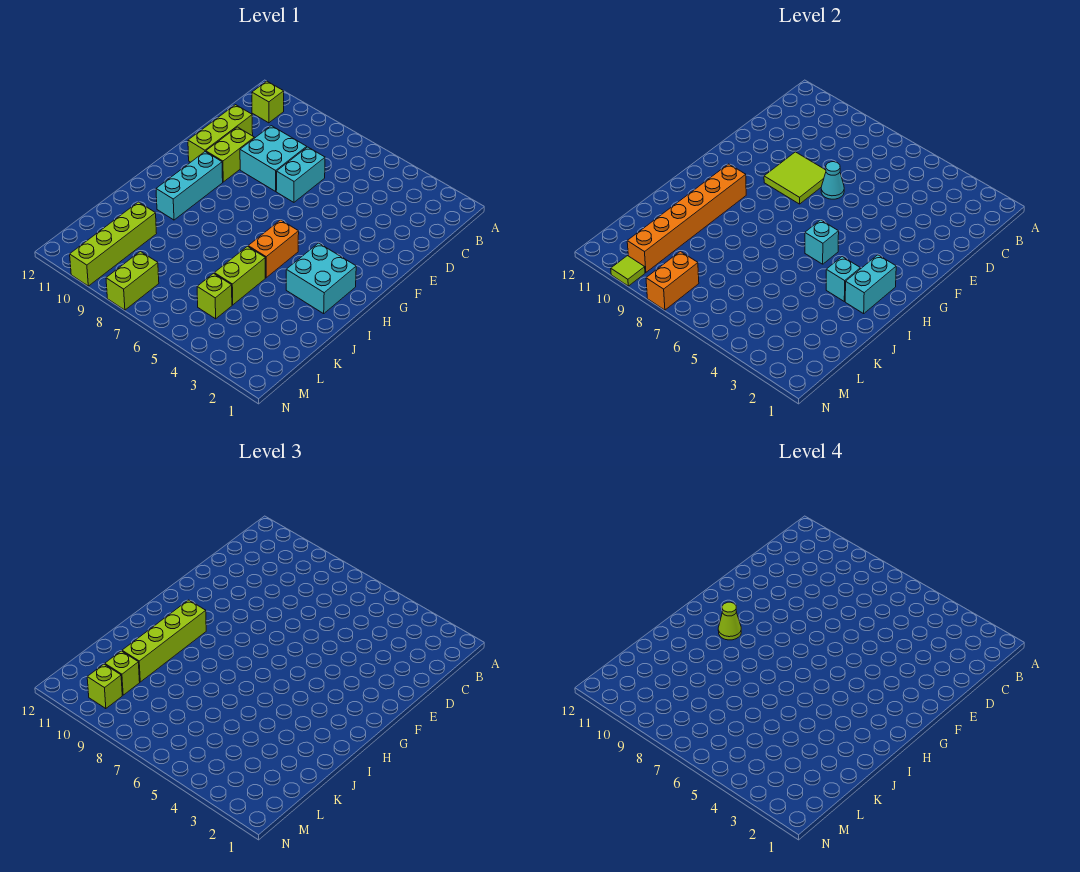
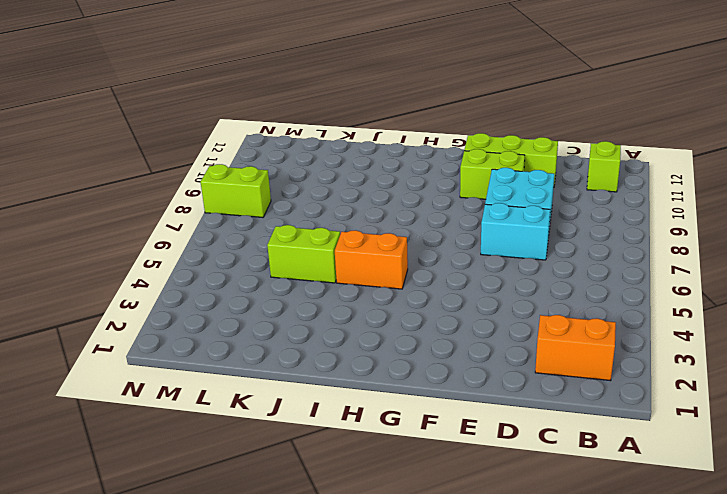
orange 1x2 brick [535,315,616,381] -> orange 1x2 brick moved to [646,251,699,310]
none -> cyan 1x3 brick [156,152,223,220]
none -> cyan 2x2 brick [286,243,356,314]
none -> lime 1x4 brick [70,202,157,286]

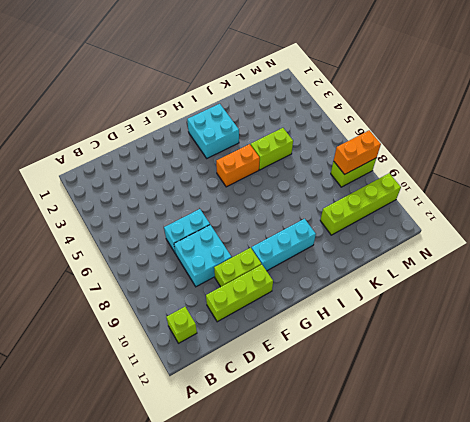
none -> lime 1x1 brick [197,273,232,319]
none -> cyan 1x1 cone [821,162,844,199]
none -> lime 2x2 tile [764,152,826,204]

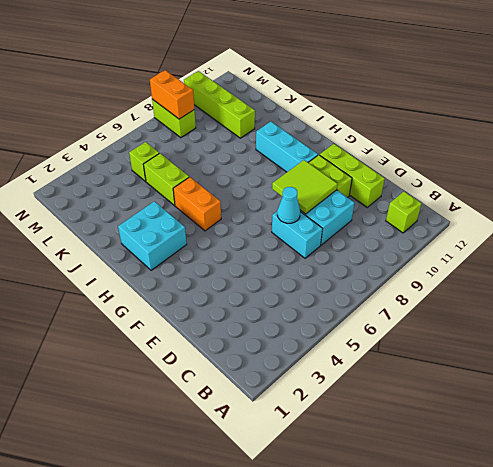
none -> cyan 1x2 brick [845,255,896,314]
none -> cyan 1x1 brick [805,220,839,264]
none -> orange 1x6 brick [627,164,746,273]

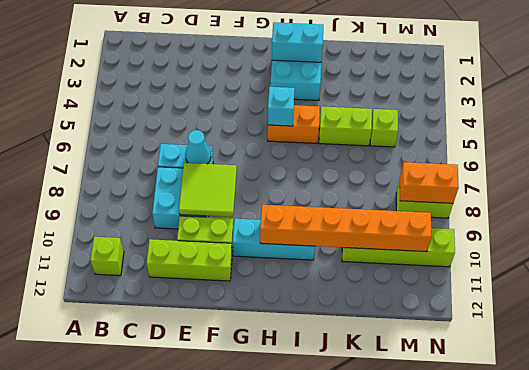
none -> cyan 1x1 brick [826,257,860,301]
none -> lime 1x1 tile [611,256,645,286]
none -> lime 1x4 brick [122,600,206,682]

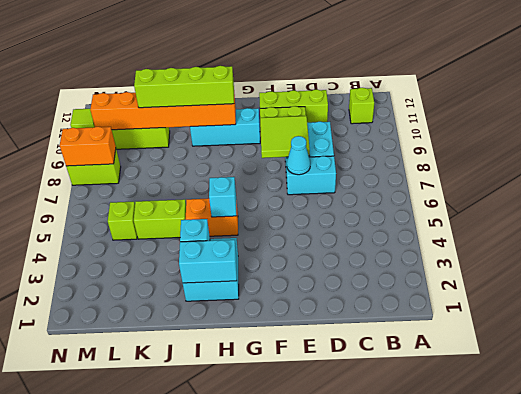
none -> lime 1x1 brick [105,651,140,695]
none -> lime 1x1 brick [87,664,122,709]
none -> lime 1x1 cone [718,602,741,640]

